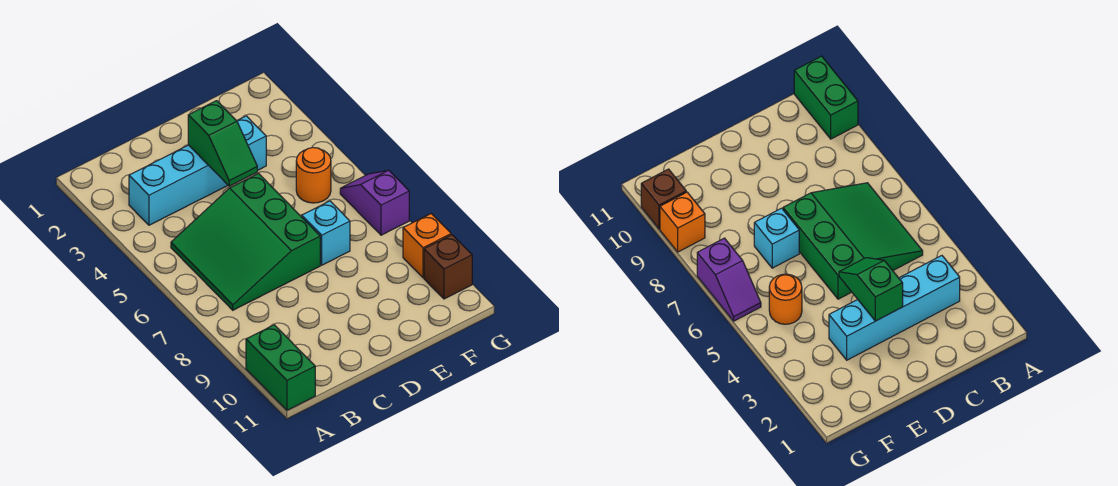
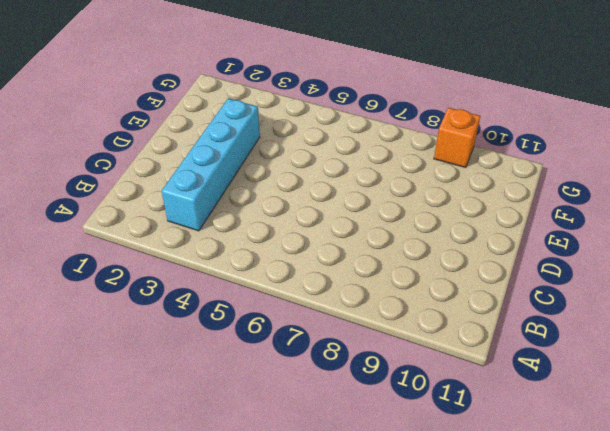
none -> green 1x2 brick [246,325,315,410]
none -> green 3x3 slope [171,174,320,310]

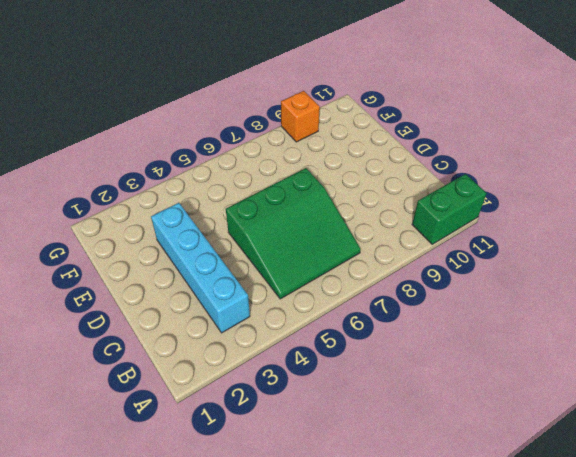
none -> cyan 1x1 brick [302,201,350,265]
none -> orange 1x1 round brick [296,147,331,203]

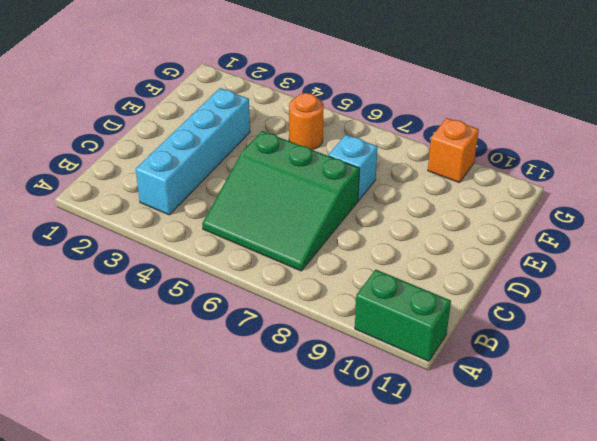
none -> purple 1x2 slope [340,170,409,235]
none -> brown 1x1 brick [424,235,472,299]

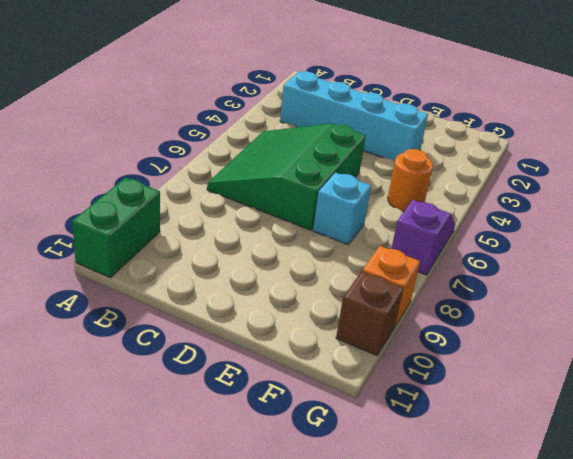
none -> green 1x2 slope [188,101,257,186]

